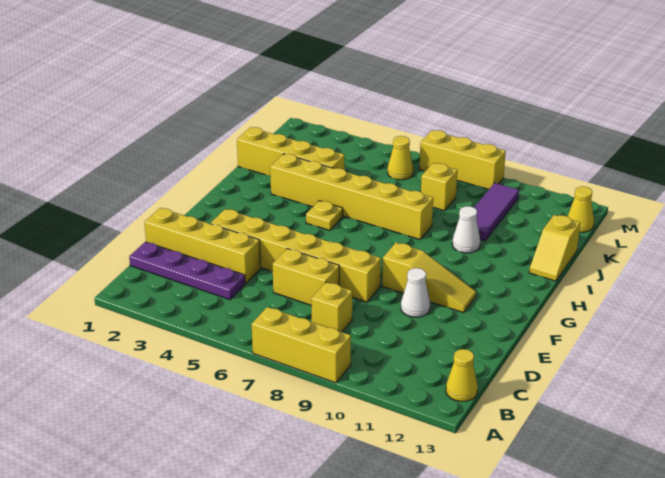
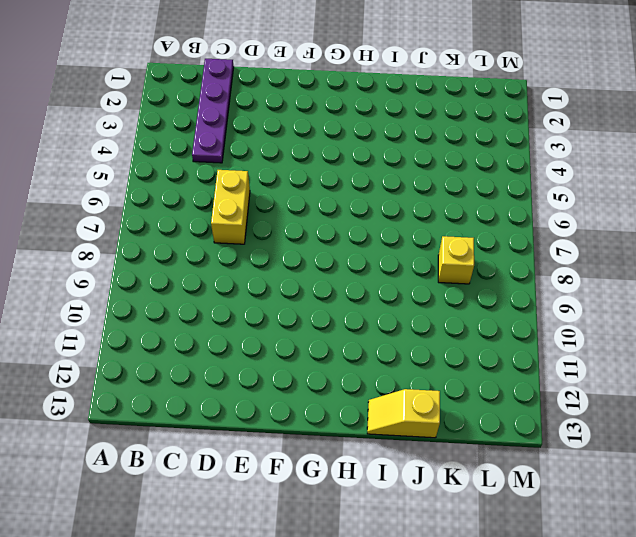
none -> yellow 1x3 brick [252,307,351,383]
none -> yellow 1x1 cone [446,349,478,401]
none -> yellow 1x1 brick [312,282,352,332]

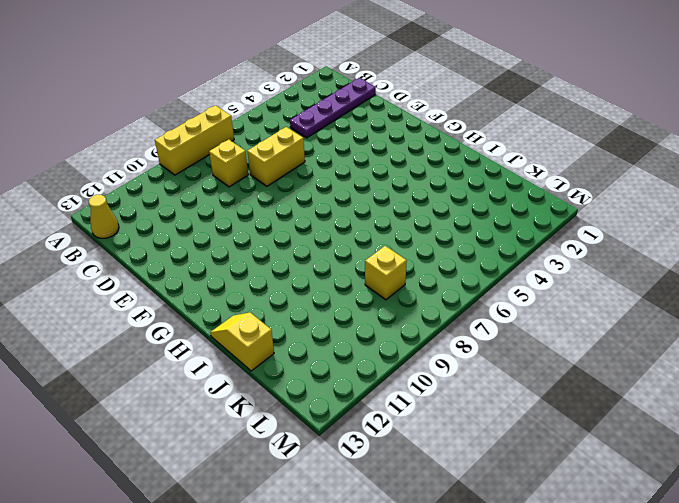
none -> yellow 1x4 brick [144,208,261,283]
none -> yellow 1x6 brick [210,209,381,302]
none -> white 1x1 cone [401,268,430,317]

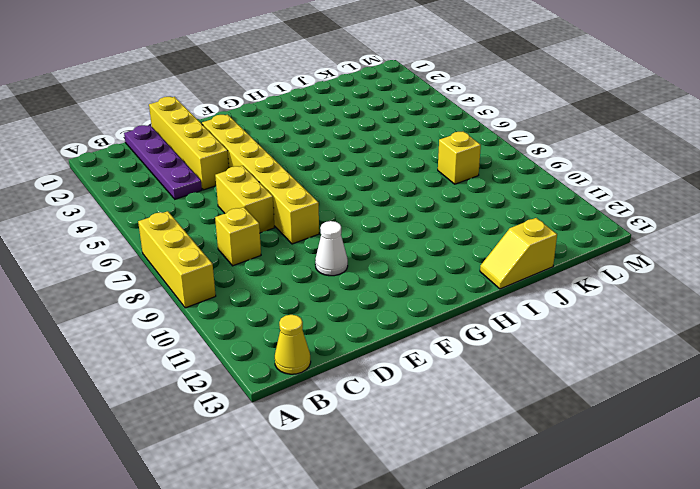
none -> yellow 1x3 slope [382,243,476,313]
none -> yellow 1x1 plate [306,201,343,230]
none -> yellow 1x6 brick [270,154,433,239]

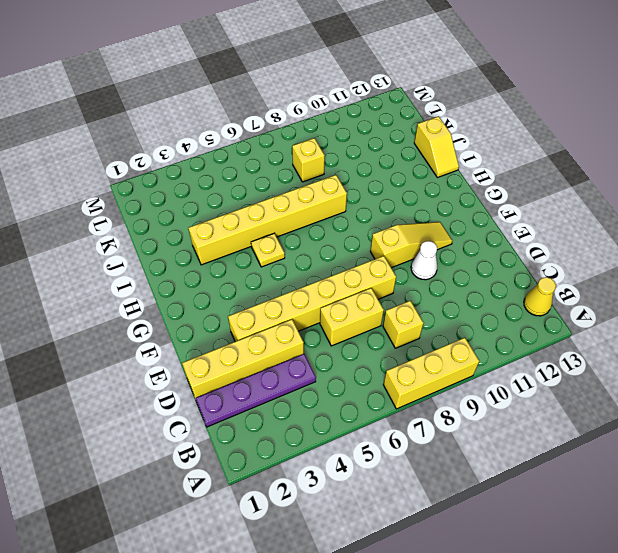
none -> white 1x1 cone [452,206,480,253]
none -> yellow 1x4 brick [237,127,344,176]
none -> purple 1x3 tile [474,183,519,241]

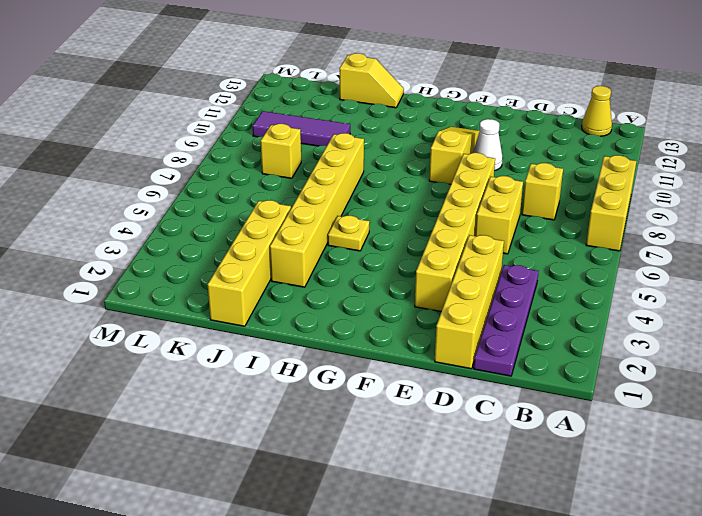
none -> white 1x1 cone [452,206,480,253]
none -> yellow 1x1 cone [388,136,413,180]
none -> yellow 1x1 cone [567,186,594,232]

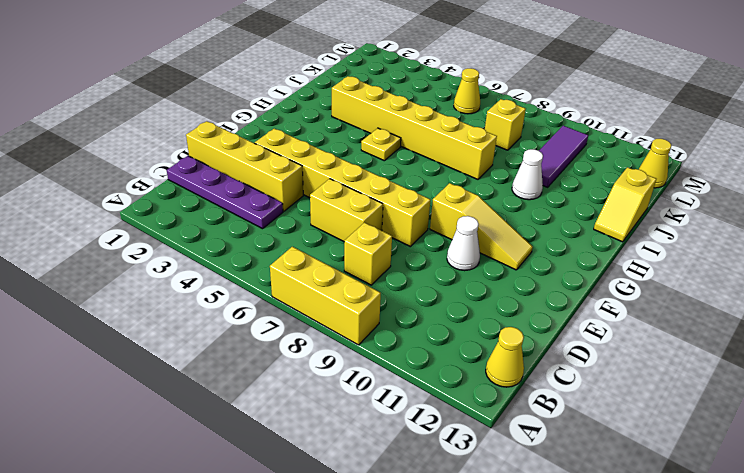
none -> yellow 1x4 brick [237,127,344,176]
none -> yellow 1x3 brick [419,130,506,189]

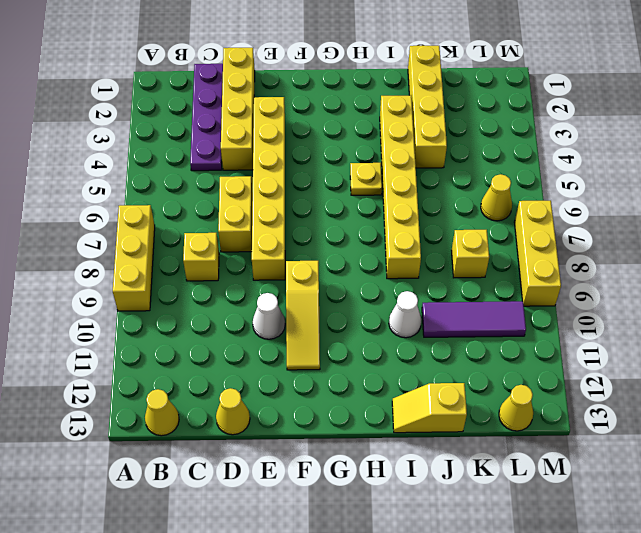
yellow 1x1 cone [216,388,250,435] -> none

